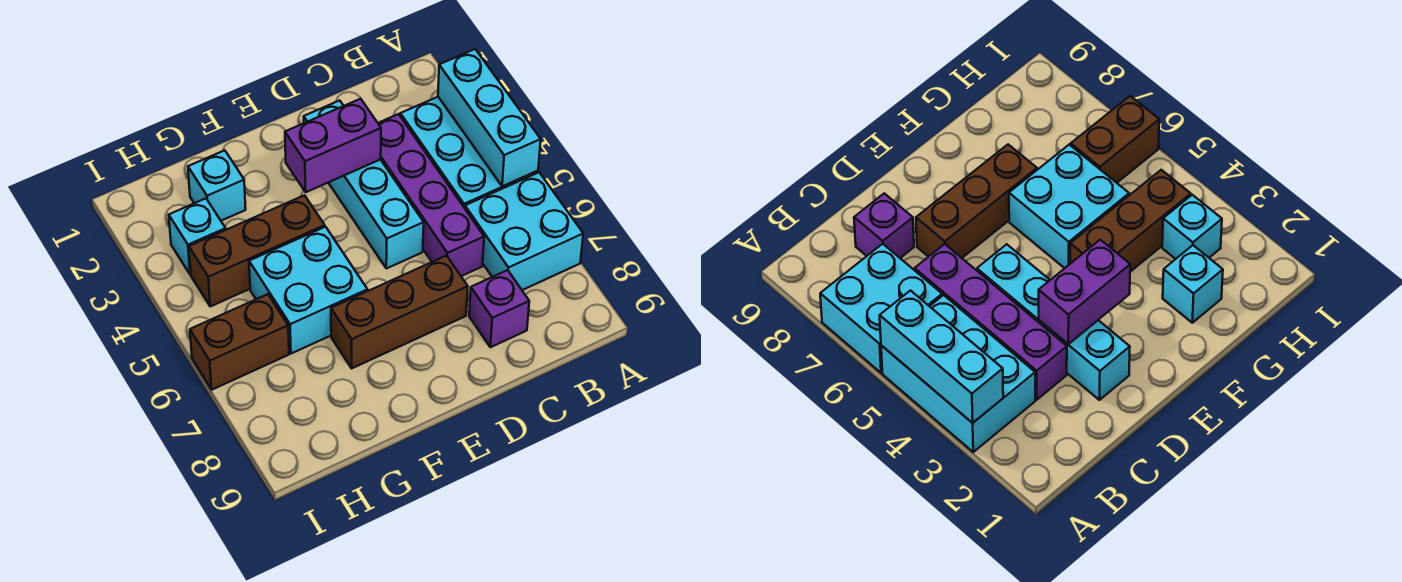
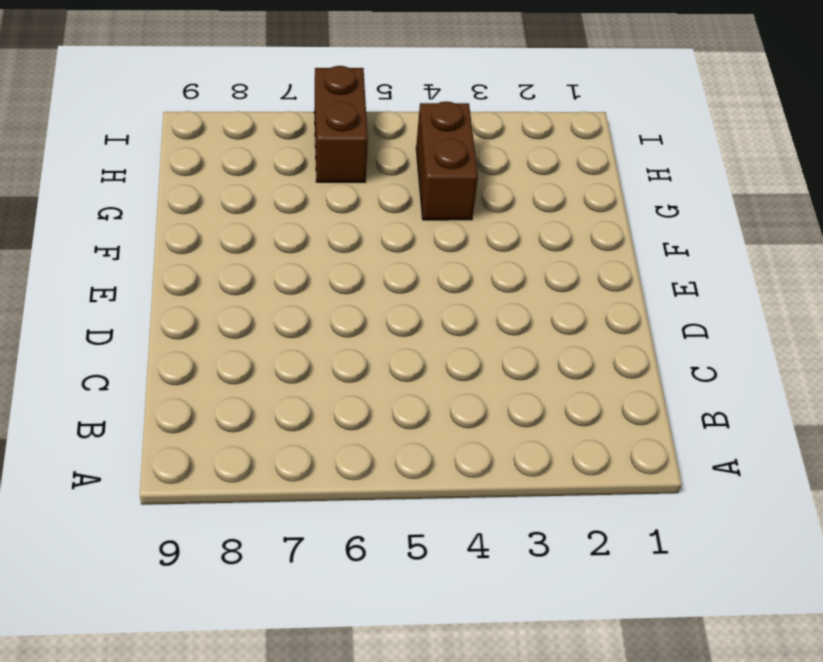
brown 1x2 brick [416,102,478,220] -> brown 1x3 brick [189,195,325,306]
none -> cyan 2x3 brick [400,97,538,208]
none -> cyan 2x2 brick [465,173,583,290]
none -> purple 1x4 brick [378,114,484,276]

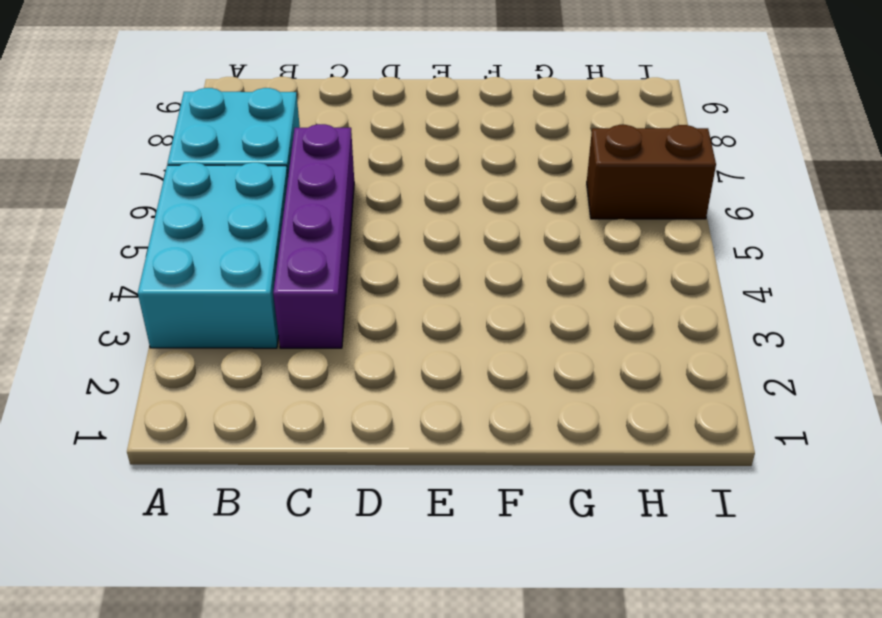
none -> purple 1x1 brick [469,270,529,347]
none -> cyan 1x4 brick [304,101,424,269]
none -> brown 1x3 brick [331,256,468,368]

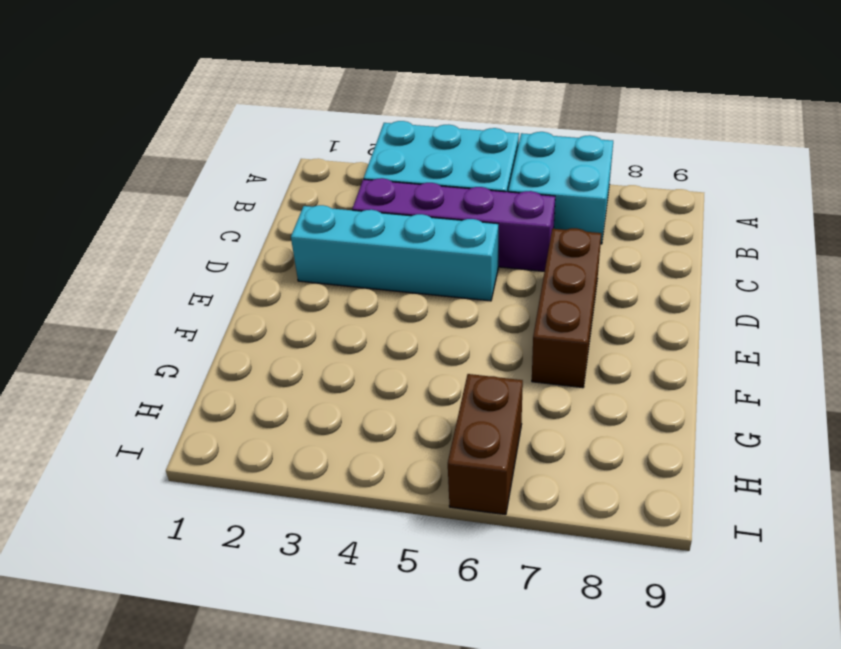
none -> purple 1x1 brick [469,270,529,347]
none -> brown 1x3 brick [189,195,325,306]
none -> cyan 2x2 brick [249,227,368,354]

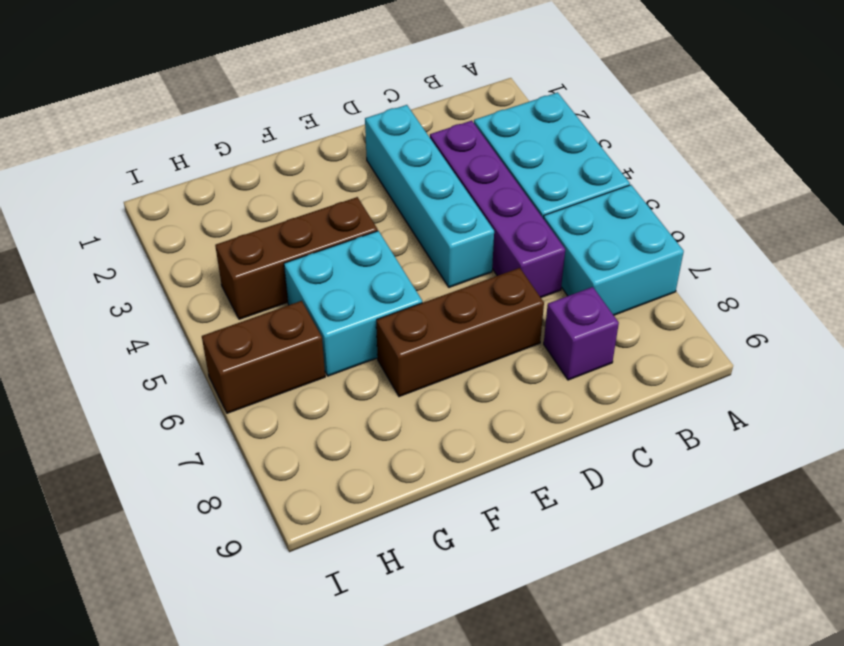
none -> cyan 1x1 brick [188,150,246,221]
none -> cyan 1x1 brick [169,198,226,275]
none -> cyan 1x3 brick [438,49,541,186]

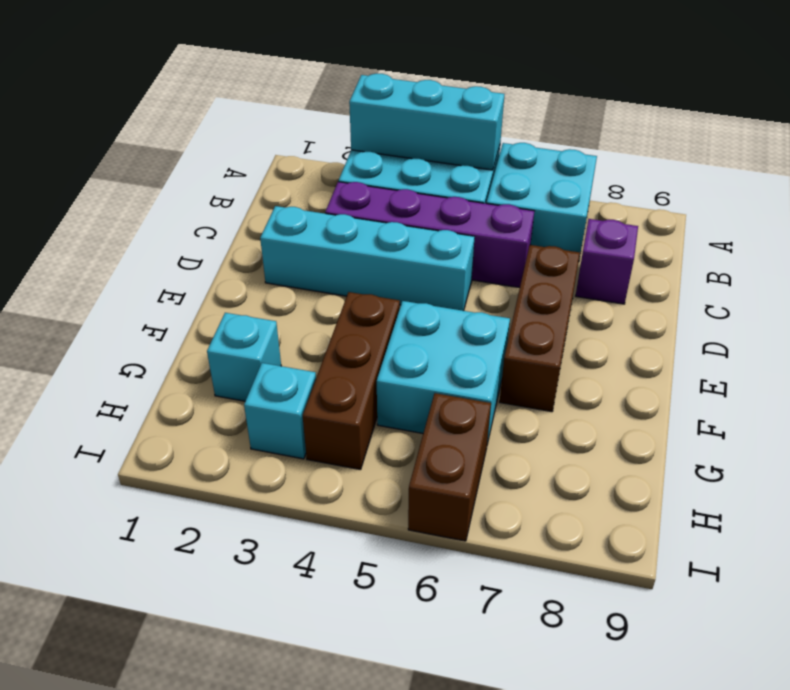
none -> purple 1x2 brick [285,99,381,192]

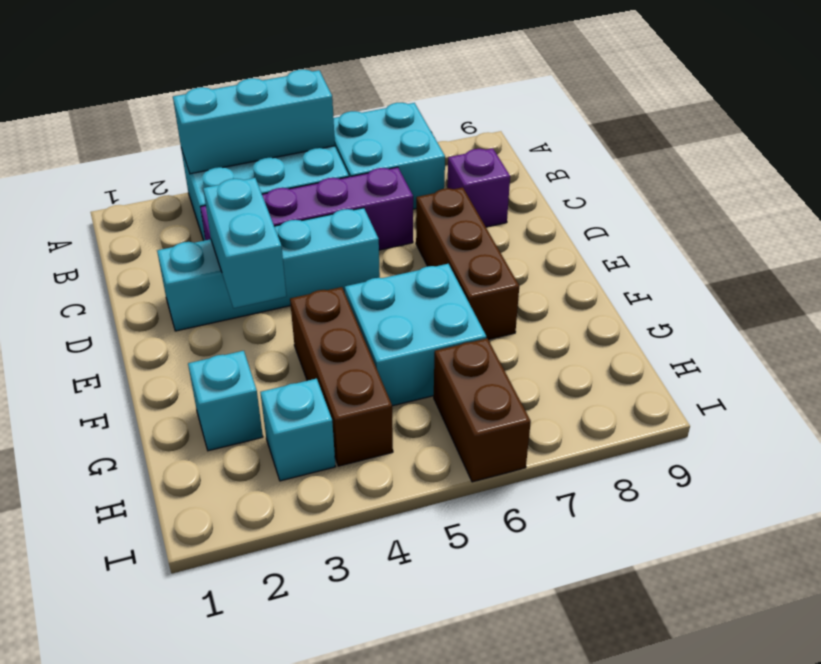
cyan 1x2 brick [203,178,286,308] -> purple 1x2 brick [285,99,381,192]

